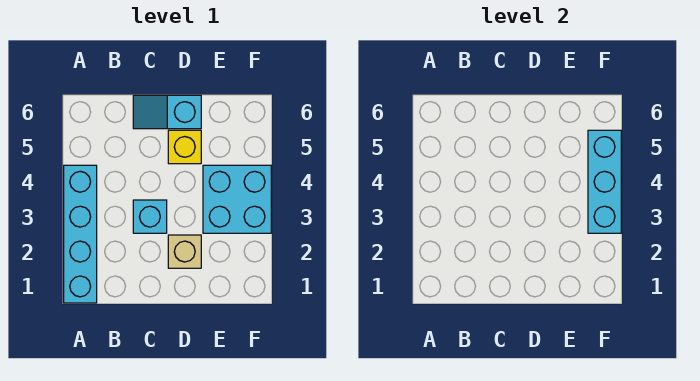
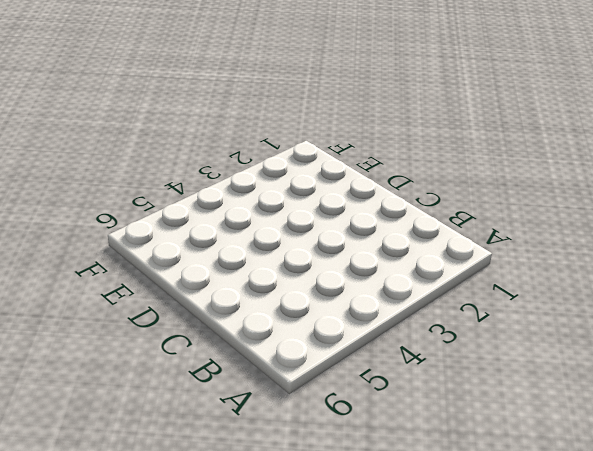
none -> cyan 1x4 brick [64,165,97,303]
none -> cyan 1x1 brick [133,200,167,233]

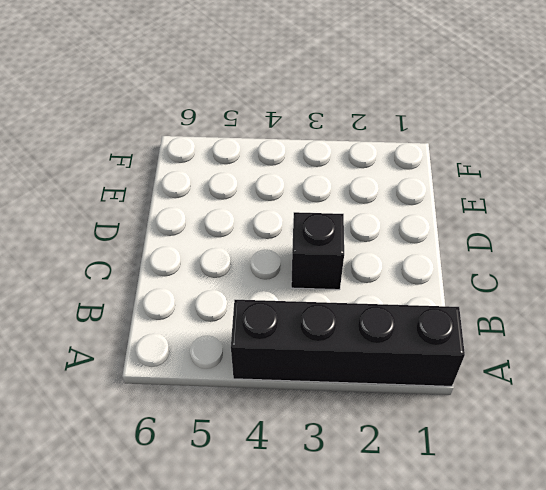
black 1x4 brick [231,300,465,386] -> cyan 1x4 brick [64,165,97,303]
black 1x1 brick [291,212,344,290] -> cyan 1x1 brick [133,200,167,233]
none -> cyan 1x2 slope [133,95,201,129]
none -> tan 1x1 brick [168,235,201,268]

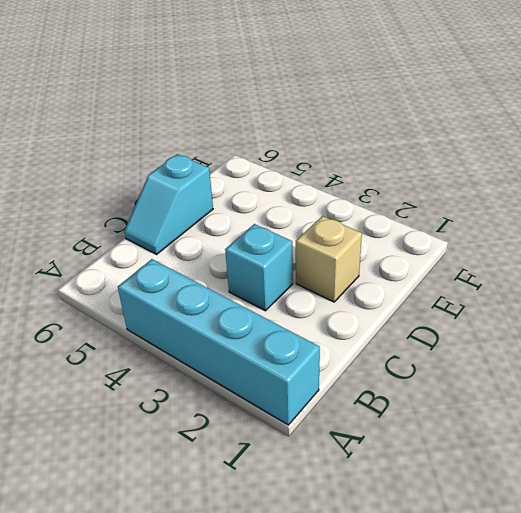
none -> yellow 1x1 brick [168,130,201,164]
none -> cyan 2x2 brick [203,165,271,233]

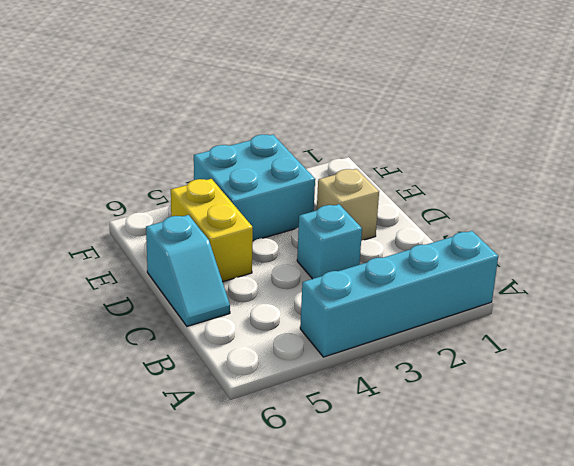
yellow 1x2 brick [171,179,253,282] -> yellow 1x1 brick [168,130,201,164]
none -> cyan 1x3 brick [588,130,621,233]

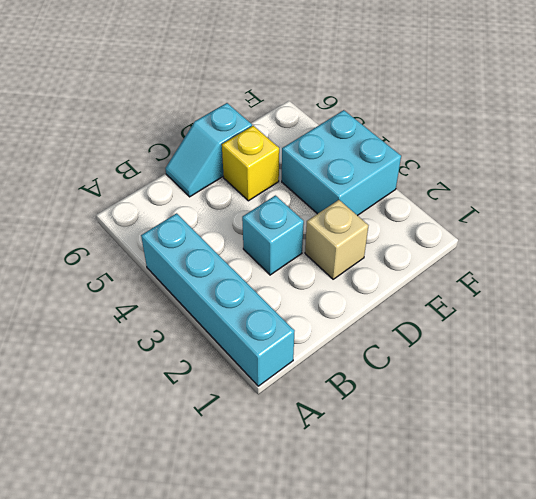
none -> cyan 1x3 brick [588,130,621,233]

